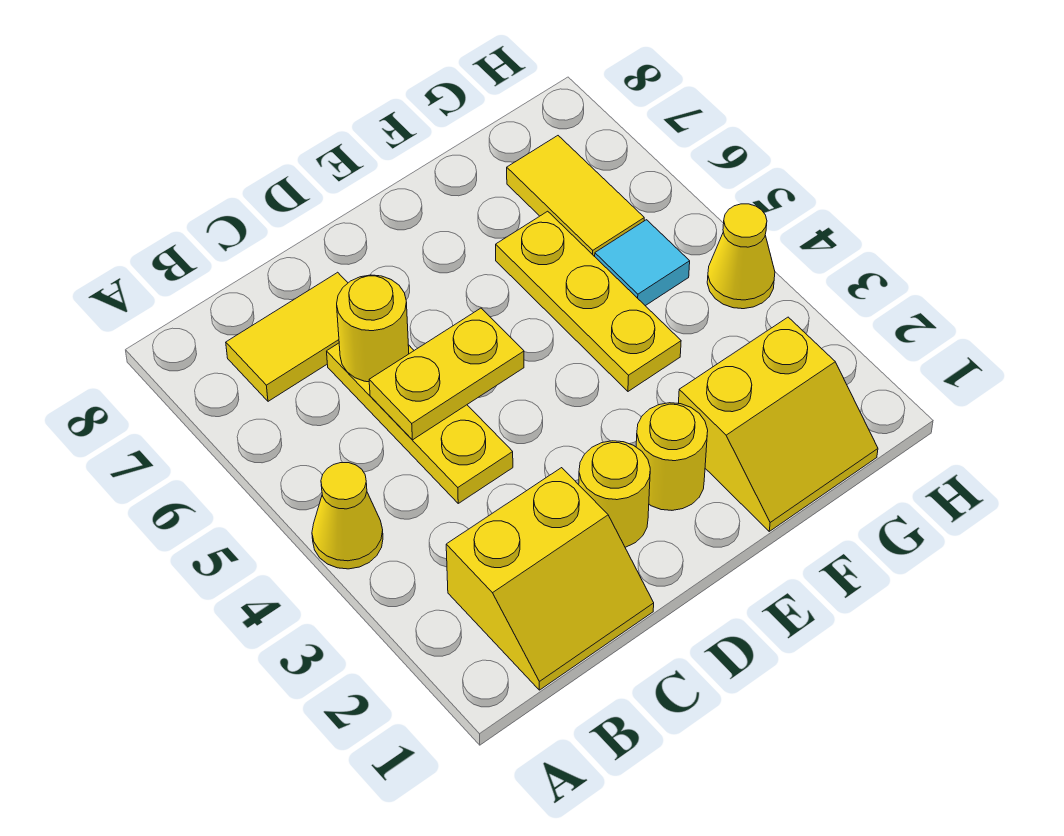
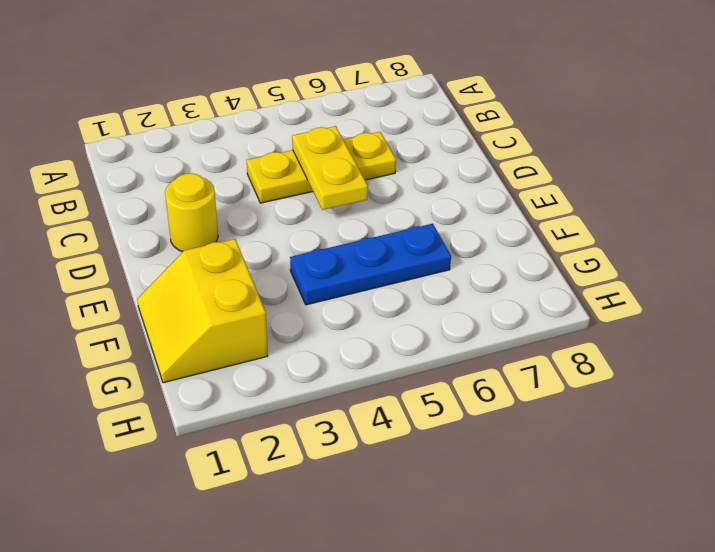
blue 1x3 plate [290,224,451,305] -> yellow 1x3 plate [496,211,681,391]
none -> yellow 1x1 cone [312,463,383,569]
none -> yellow 2x2 slope [446,468,654,690]
none -> yellow 1x2 tile [226,272,348,401]

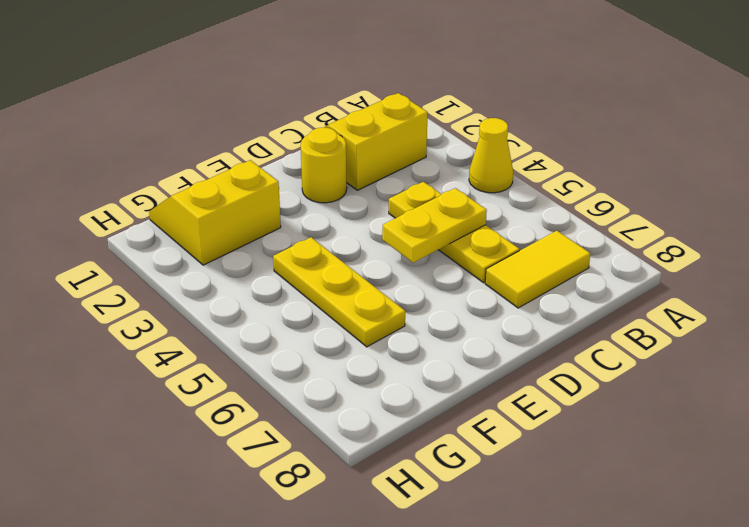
none -> yellow 1x1 round brick [636,403,708,510]
none -> cyan 1x1 tile [595,220,690,306]
none -> yellow 1x2 tile [507,136,644,256]

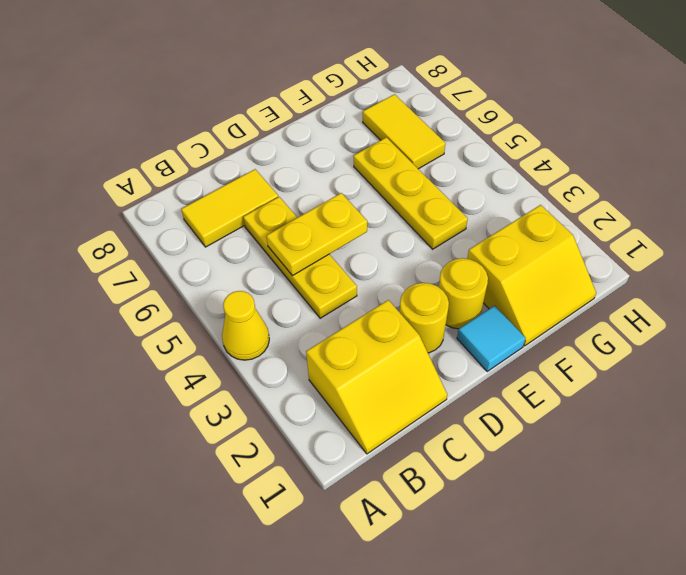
cyan 1x1 tile [457,306,526,371] -> cyan 1x1 tile moved to [595,220,690,306]
none -> yellow 1x1 cone [707,204,775,309]
none -> yellow 1x1 round brick [337,275,409,382]

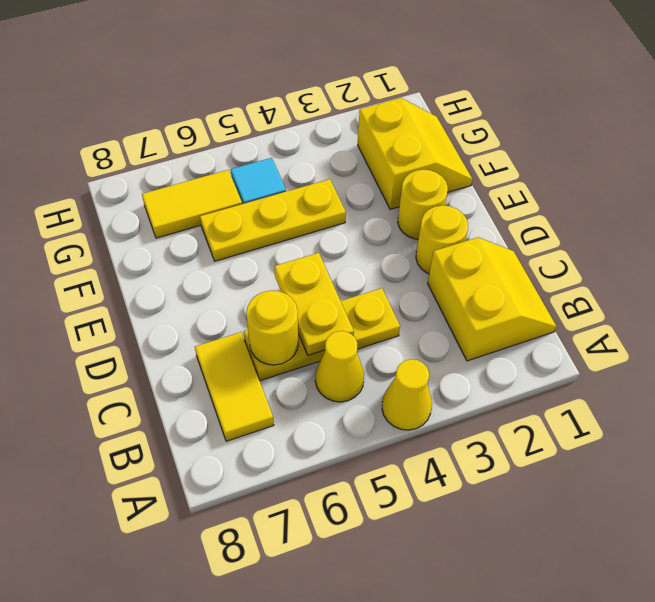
yellow 1x1 cone [315,331,364,402] -> yellow 1x1 cone moved to [707,204,775,309]

